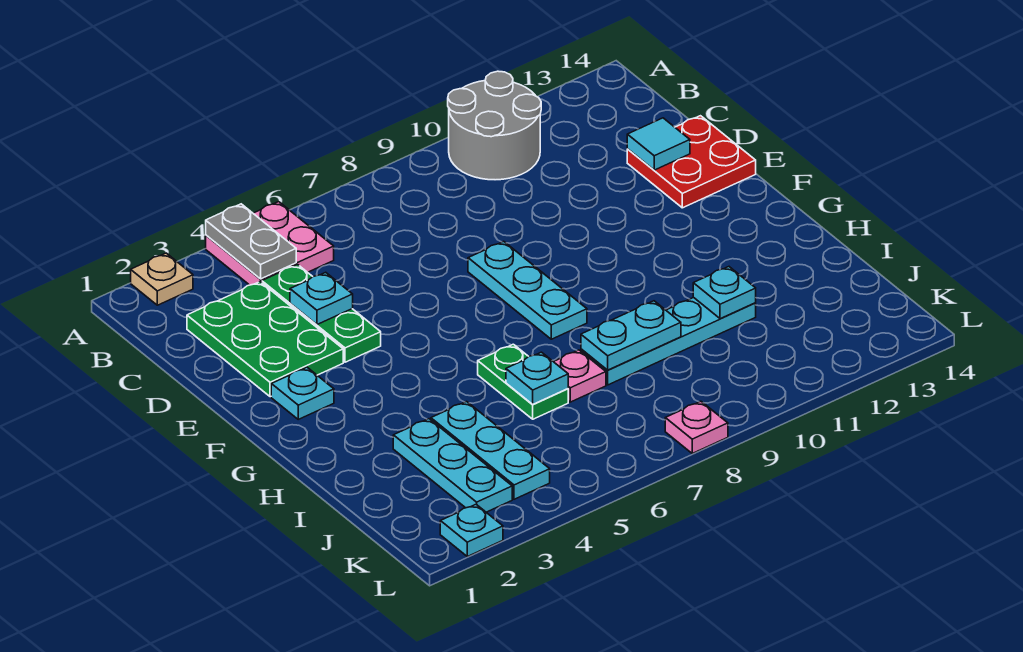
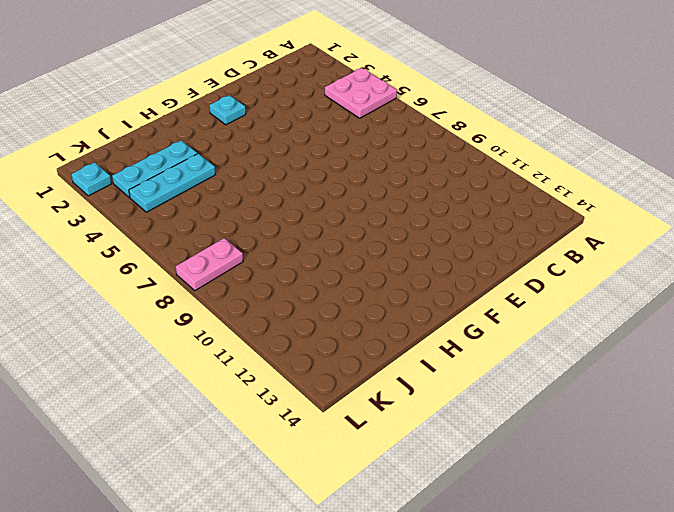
pink 1x2 plate [176,238,243,291] -> pink 1x1 plate [665,401,728,453]
none -> tan 1x1 plate [131,253,193,305]
none -> grey 2x2 round brick [448,71,541,180]
none -> green 2x3 plate [187,282,343,397]

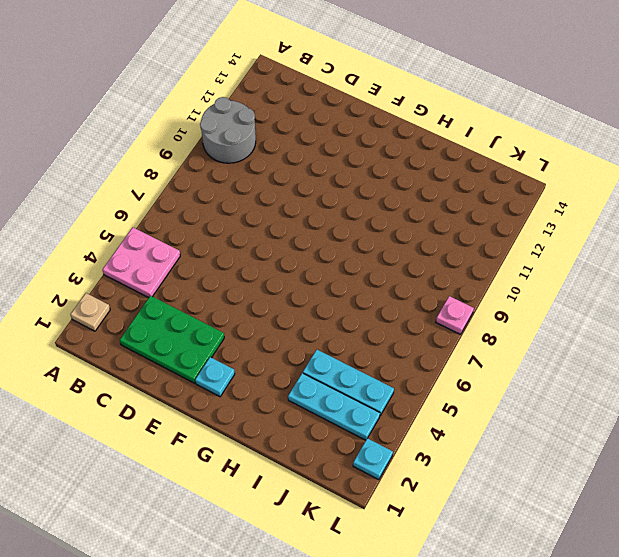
none -> green 1x3 plate [262,265,381,362]
none -> red 2x2 plate [627,116,756,208]
none -> cyan 1x3 plate [468,241,587,339]

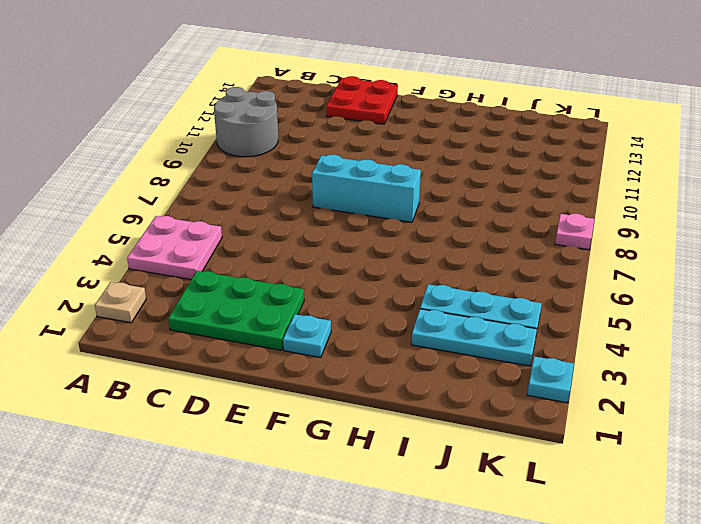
cyan 1x3 brick [312,155,421,222] -> cyan 1x3 plate [468,241,587,339]
none -> green 1x3 plate [262,265,381,362]
none -> green 1x2 plate [478,344,568,419]
none -> pink 1x1 plate [554,350,606,402]

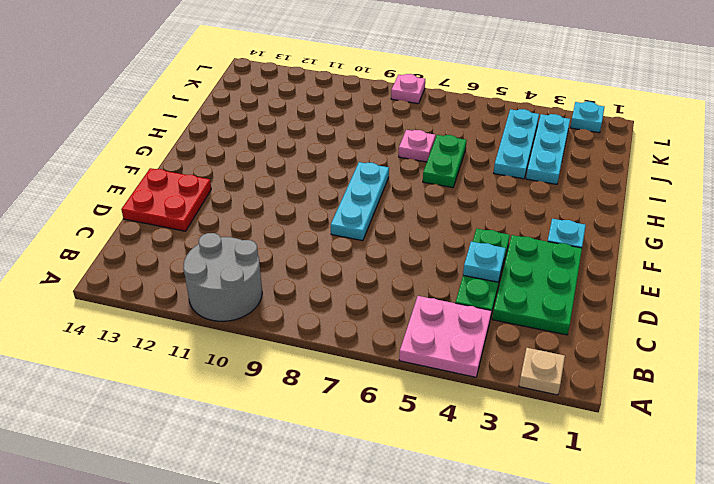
none -> cyan 1x4 plate [581,297,756,385]
none -> grey 1x2 plate [206,204,296,279]
none -> cyan 1x1 tile [627,118,690,170]

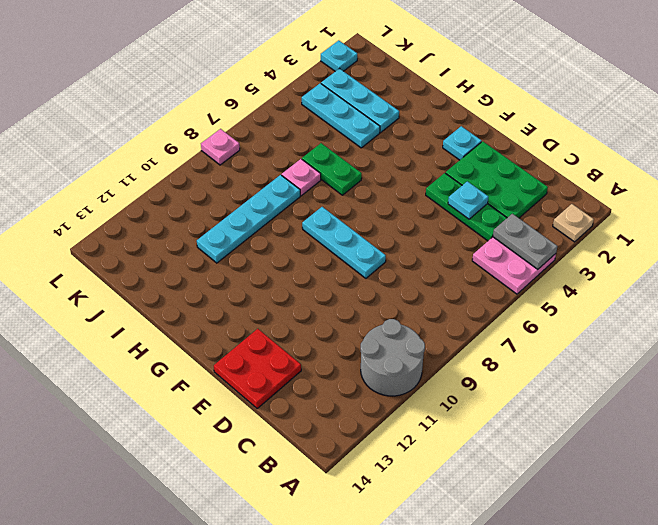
none -> cyan 1x1 tile [627,118,690,170]
none -> cyan 1x1 plate [506,352,568,404]
none -> cyan 1x2 plate [581,301,681,370]

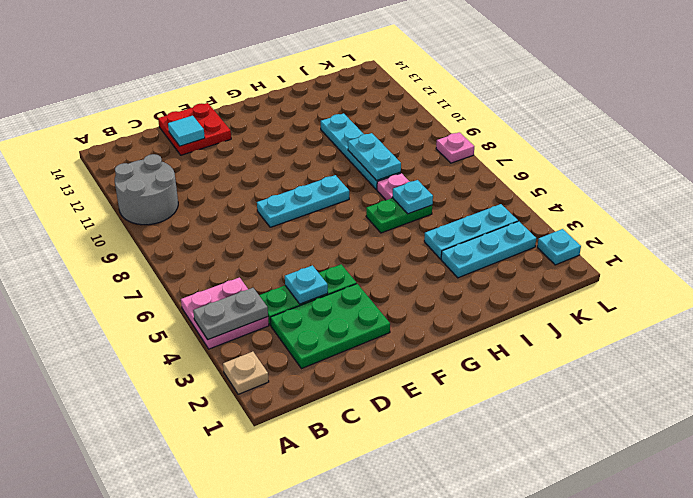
none -> cyan 1x1 plate [271,367,334,419]
none -> cyan 1x1 plate [693,267,756,319]

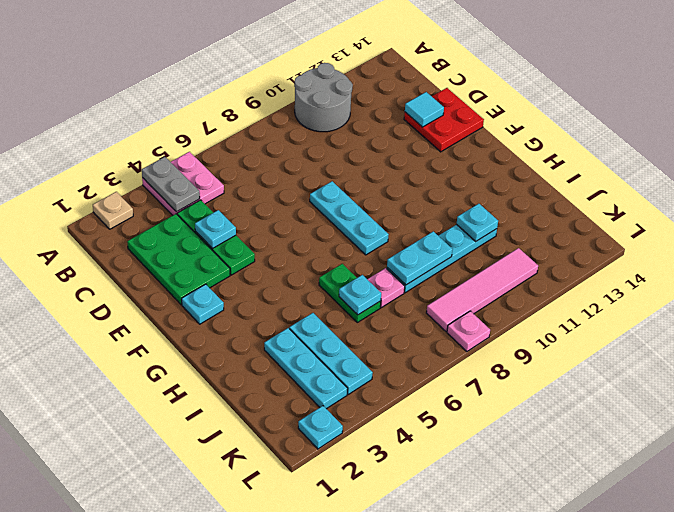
pink 1x4 tile [426,248,538,332] -> none

